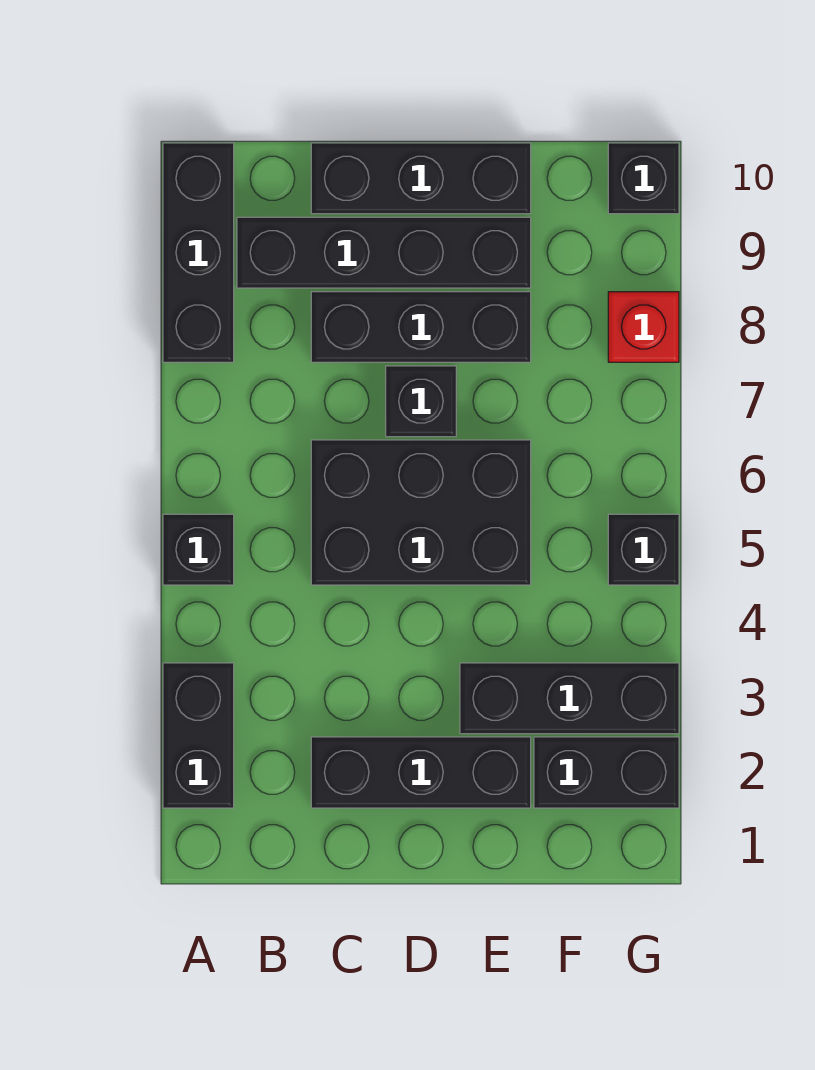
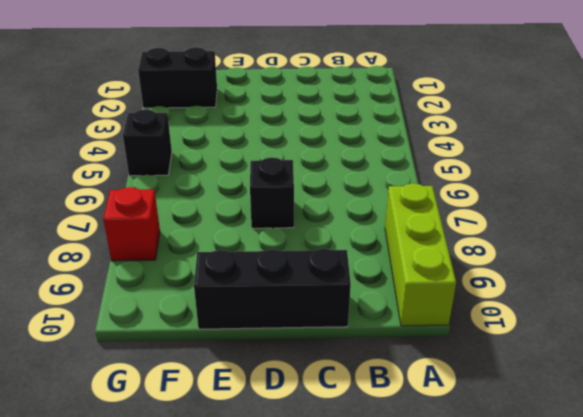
lime 1x3 brick [385,183,456,326] -> black 1x3 brick [163,143,234,362]
none -> black 1x2 brick [163,663,234,808]
none -> black 1x1 brick [163,514,234,585]
none -> black 1x4 brick [237,217,531,288]

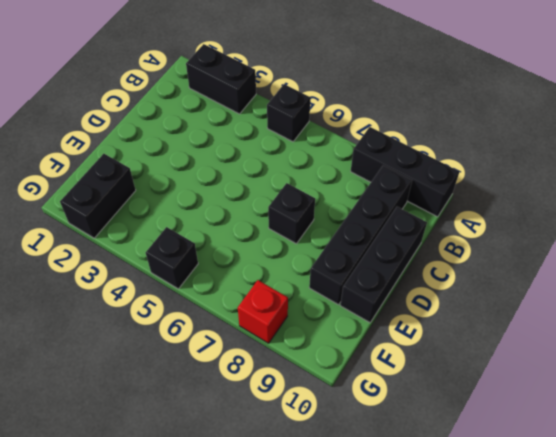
none -> black 1x3 brick [311,737,531,808]
none -> black 2x3 brick [311,440,531,585]
none -> black 1x3 brick [311,292,531,362]

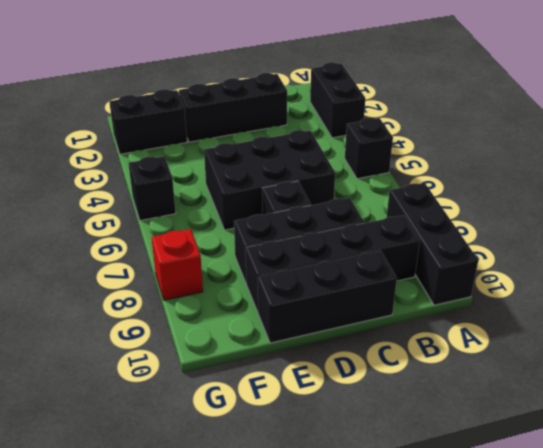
none -> black 1x3 brick [460,663,679,734]
none -> black 1x1 brick [608,143,679,214]

